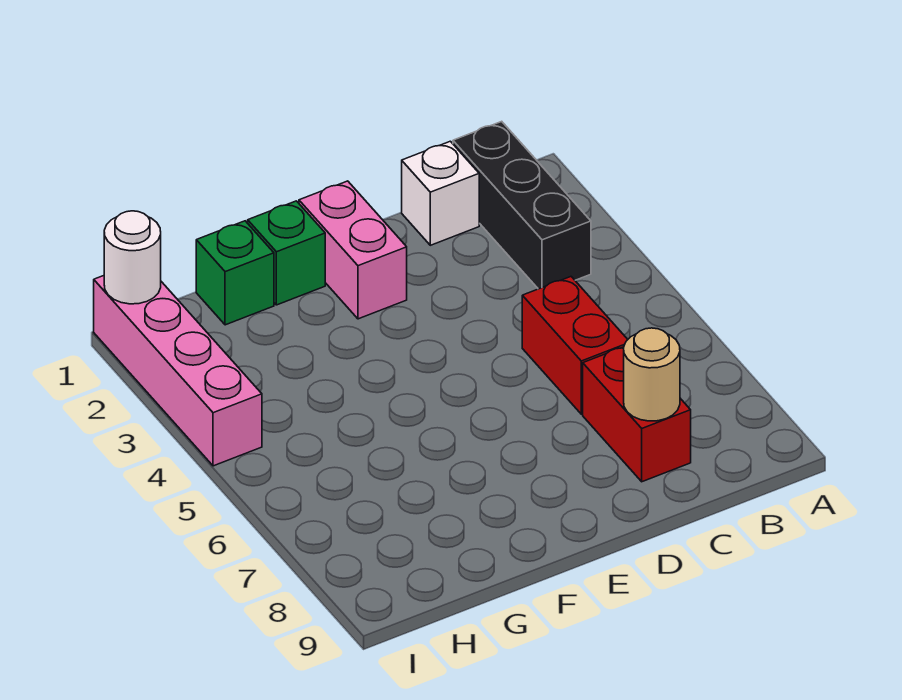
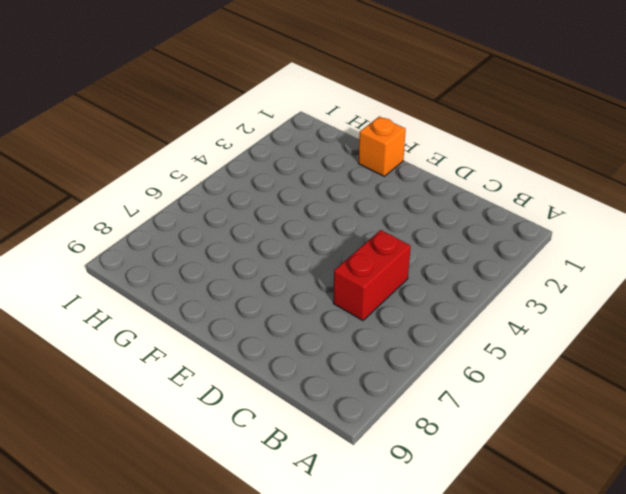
orange 1x1 brick [359,116,406,176] -> green 1x1 brick [248,201,325,305]
none -> black 1x3 brick [453,121,591,289]
none -> white 1x1 brick [402,141,479,245]

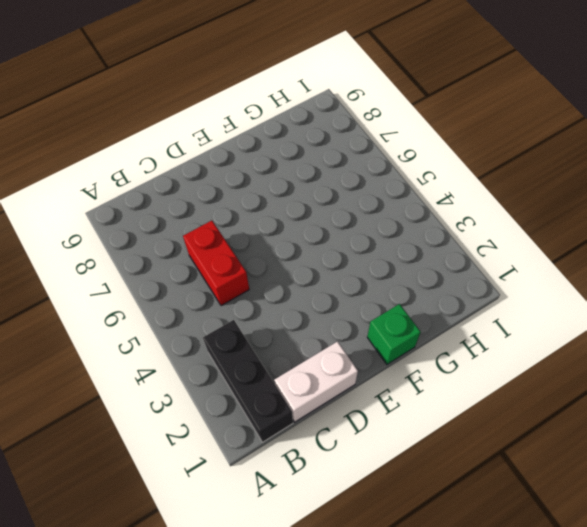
white 1x2 brick [274,342,358,422] -> white 1x1 brick [402,141,479,245]
none -> red 1x2 brick [583,347,691,482]
none -> pink 1x2 brick [299,181,407,319]

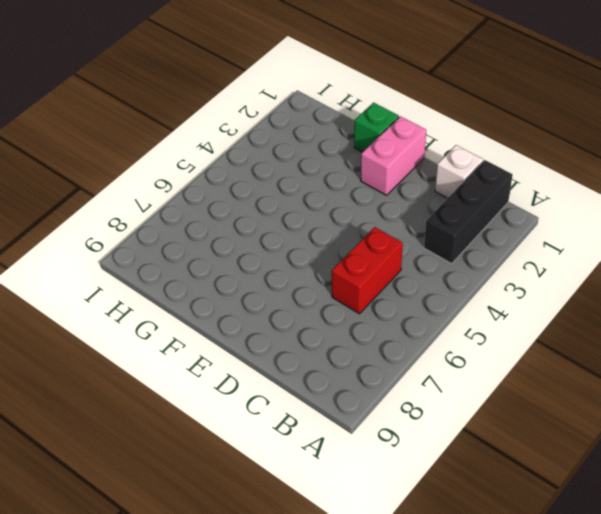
none -> red 1x2 brick [583,347,691,482]
none -> green 1x1 brick [196,221,274,325]

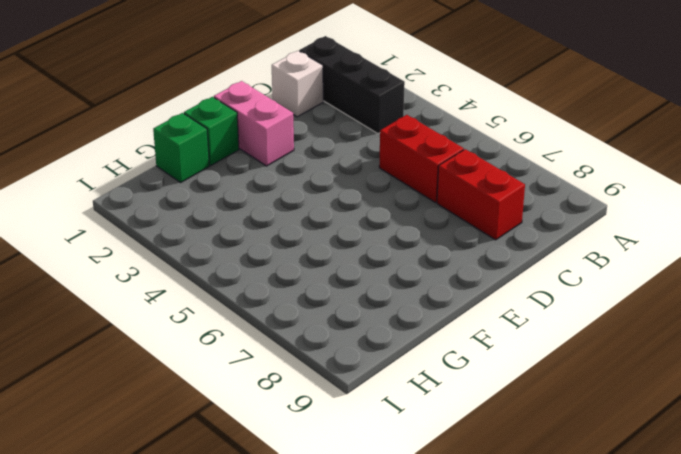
none -> pink 1x4 brick [94,276,262,466]
none -> tan 1x1 round brick [624,328,680,421]

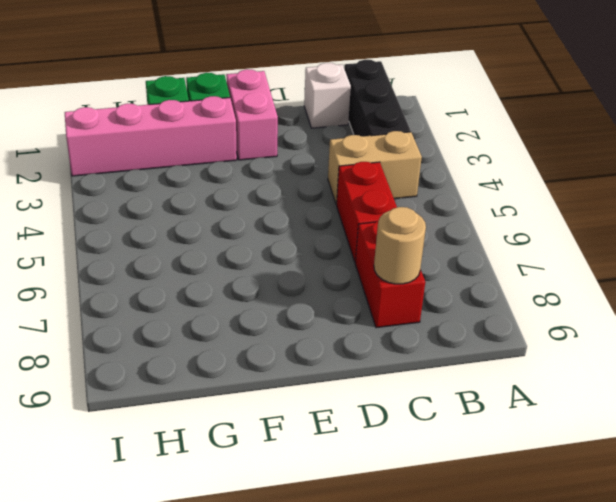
tan 1x2 brick [328,131,422,205] -> none
pink 1x4 brick [65,96,237,176] -> pink 1x4 brick turned to [94,276,262,466]
none -> white 1x1 round brick [104,211,161,304]

